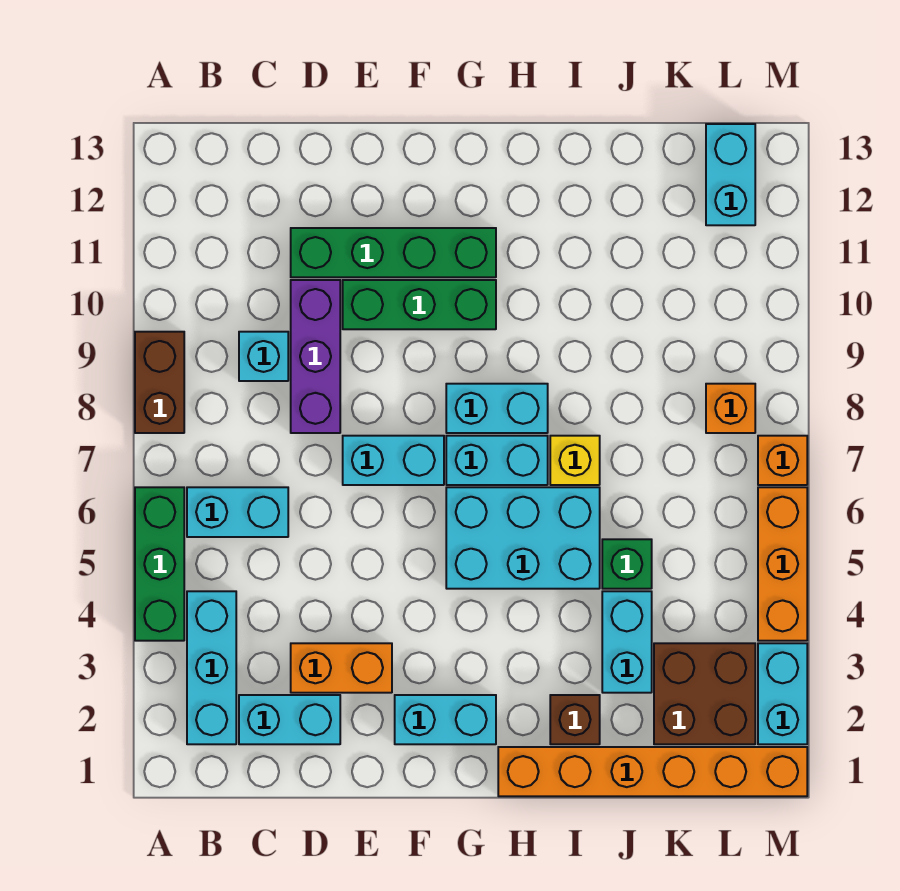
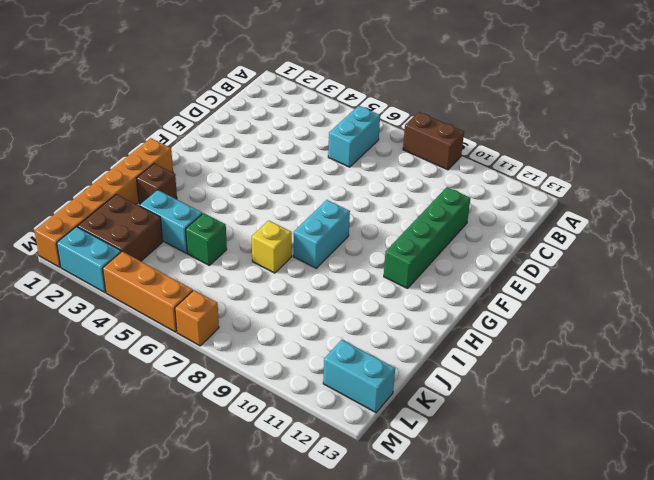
none -> green 1x3 brick [135,487,184,641]
none -> cyan 1x3 brick [187,591,236,744]
none -> cyan 1x2 brick [239,695,340,744]

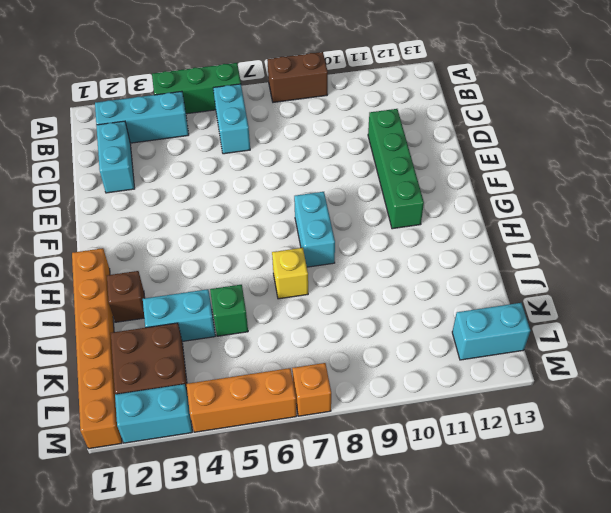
none -> cyan 1x1 brick [239,332,288,381]
none -> orange 1x2 brick [291,643,392,693]
none -> purple 1x3 brick [291,280,340,433]

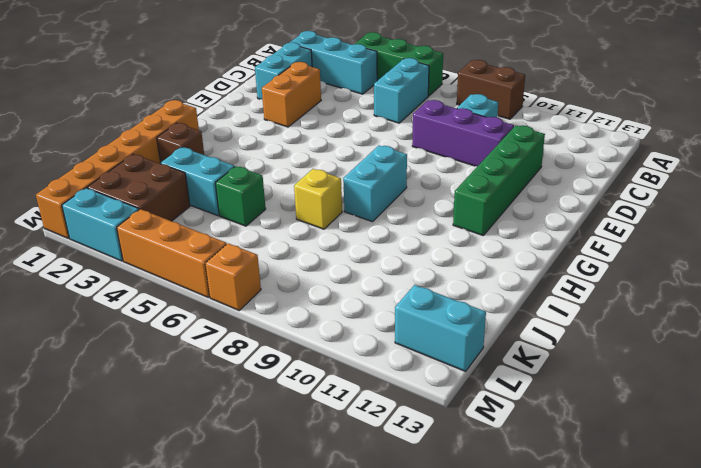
none -> cyan 1x2 brick [343,436,444,485]
none -> green 1x3 brick [343,280,496,329]
none -> cyan 1x2 brick [395,695,496,744]

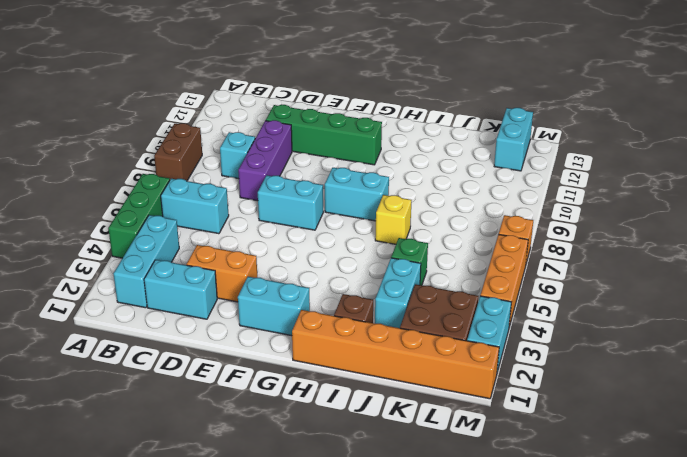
none -> green 1x3 brick [343,280,496,329]
none -> cyan 2x3 brick [446,487,600,589]
none -> cyan 1x2 brick [446,436,548,485]

